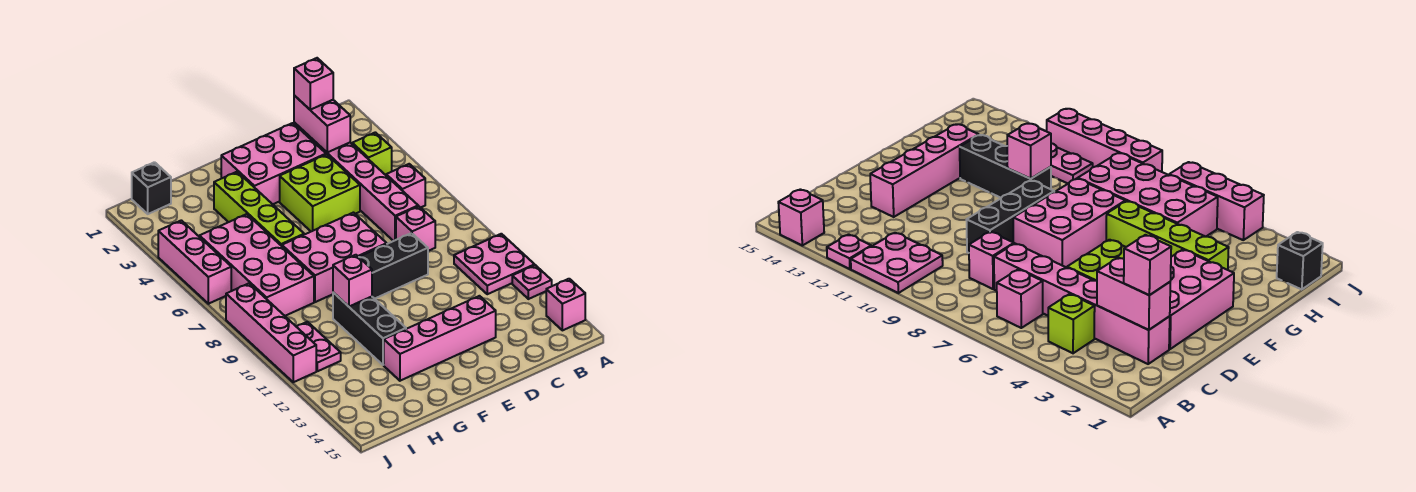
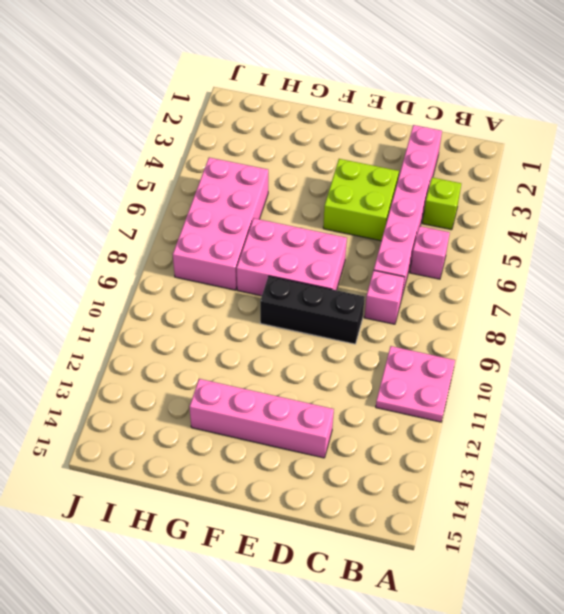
none -> pink 1x1 plate [512,265,552,299]
none -> pink 1x1 brick [546,279,585,330]
none -> pink 2x3 brick [221,123,326,204]

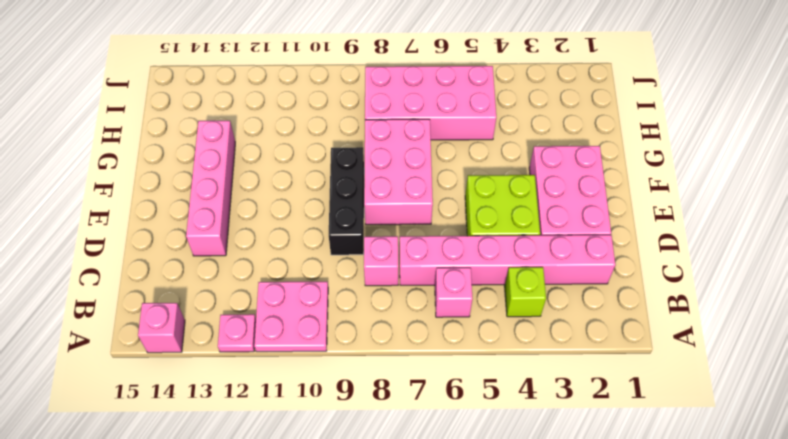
none -> lime 1x4 brick [214,172,304,246]
none -> black 1x3 brick [333,292,406,365]
none -> black 1x1 brick [132,162,171,214]

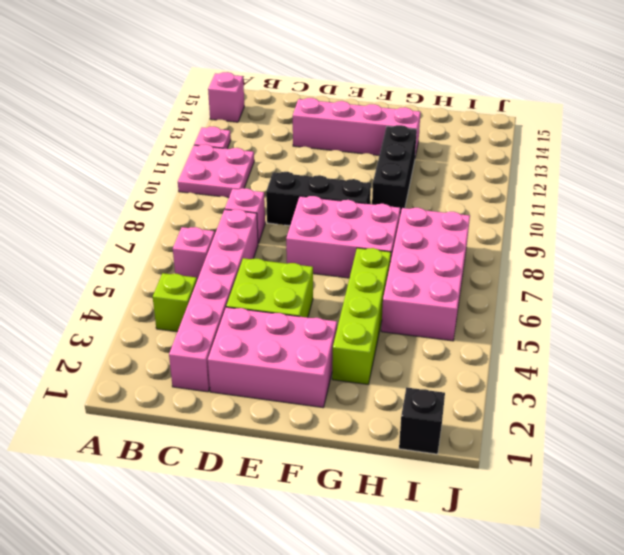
none -> pink 1x2 plate [297,322,341,371]
none -> pink 1x3 brick [158,220,231,304]
none -> pink 1x4 brick [226,283,316,382]

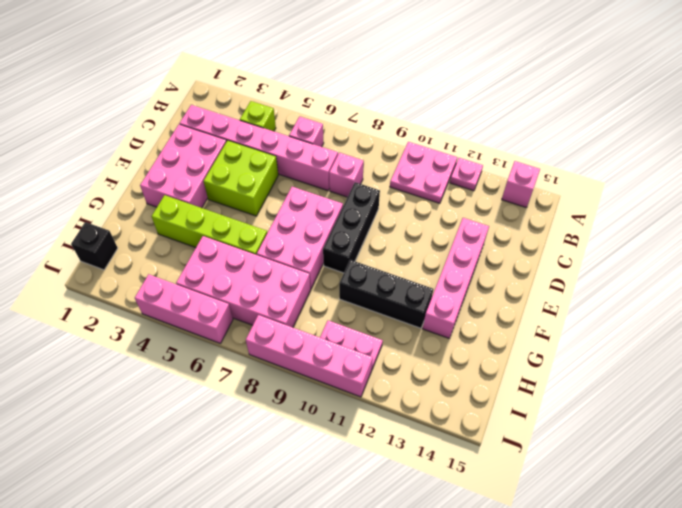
none -> pink 1x2 brick [294,96,350,152]
none -> pink 1x1 brick [333,255,372,307]
none -> pink 1x1 brick [294,58,333,110]

